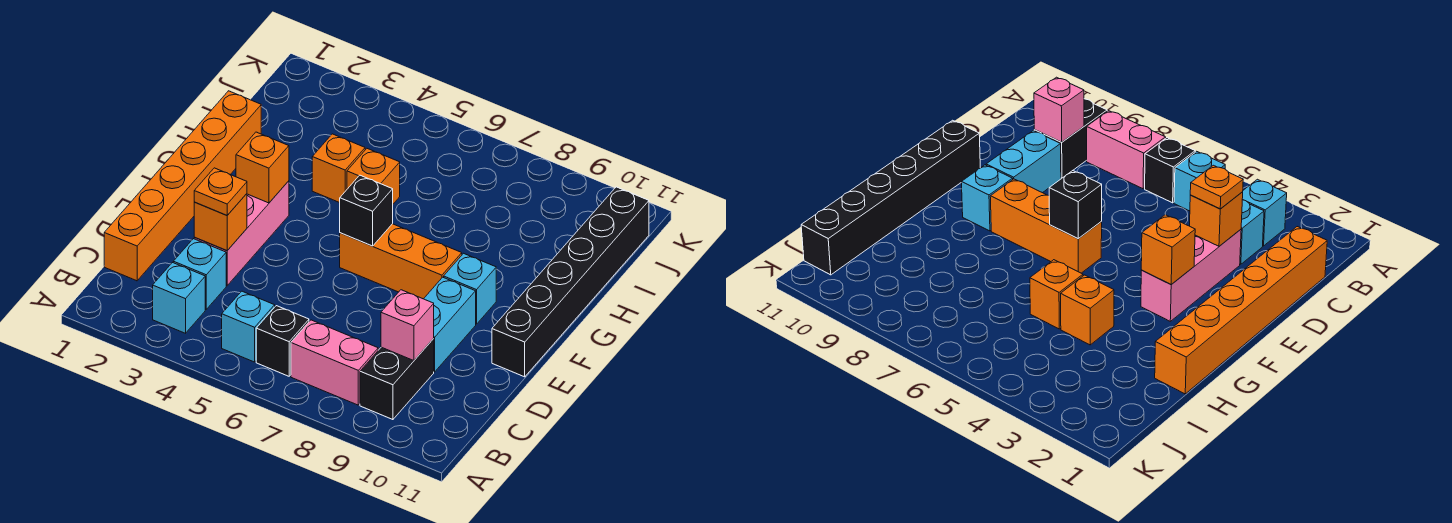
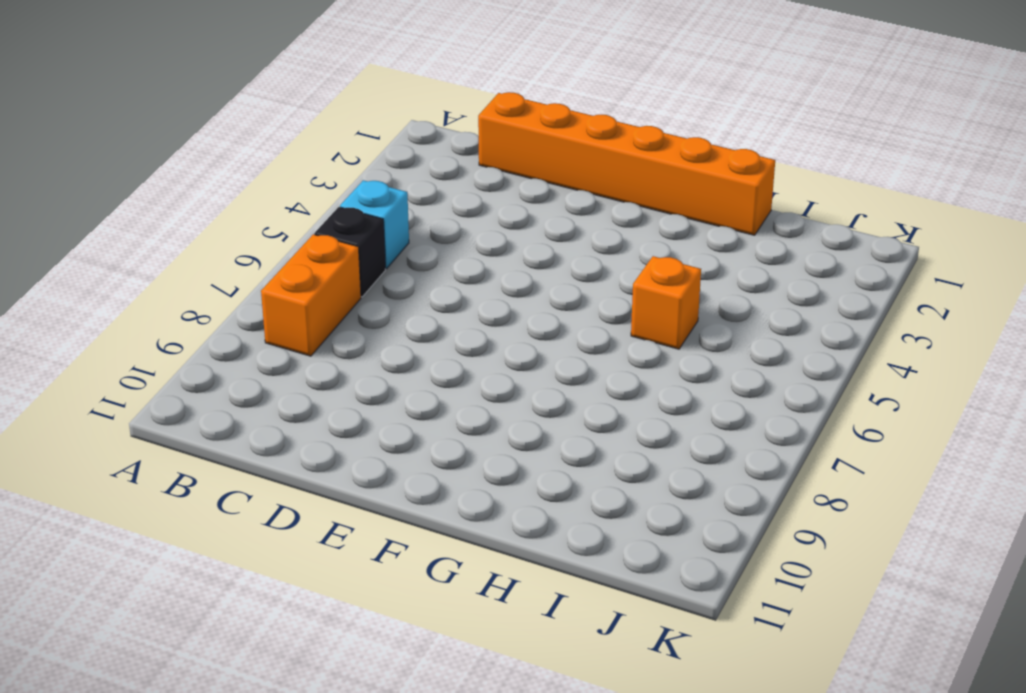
orange 1x2 brick [261,234,361,356] -> pink 1x2 brick [291,320,378,405]
none -> cyan 1x1 brick [153,263,205,333]
none -> black 1x2 brick [360,339,434,420]
none -> cyan 1x1 brick [173,239,226,309]

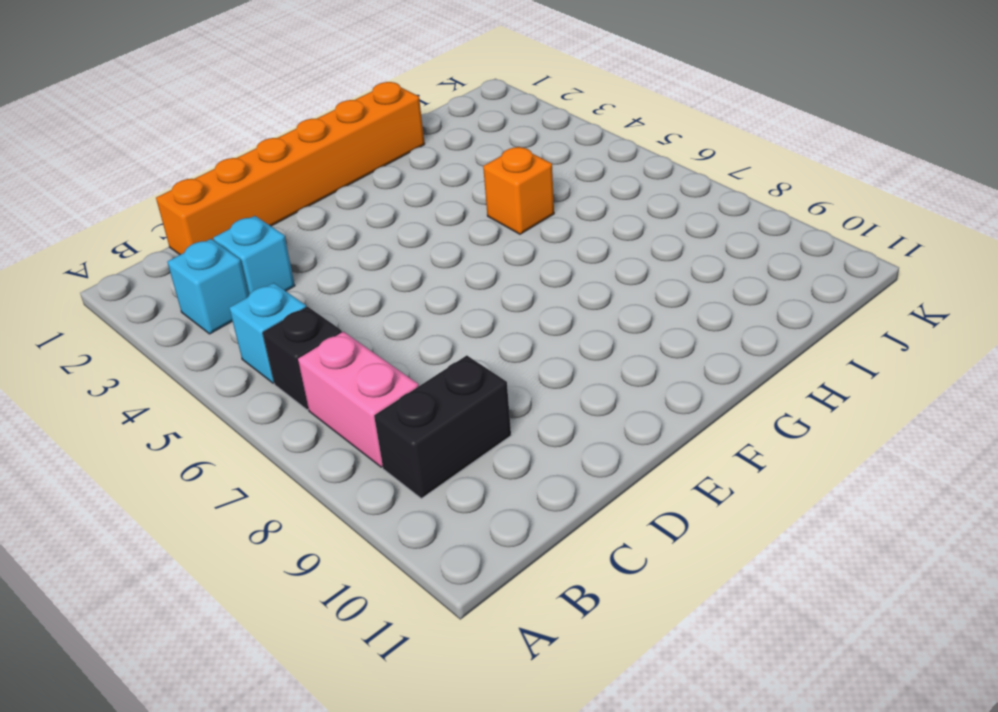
none -> pink 1x3 brick [194,181,289,286]
none -> cyan 1x2 brick [424,277,476,372]
none -> black 1x6 brick [492,187,649,377]

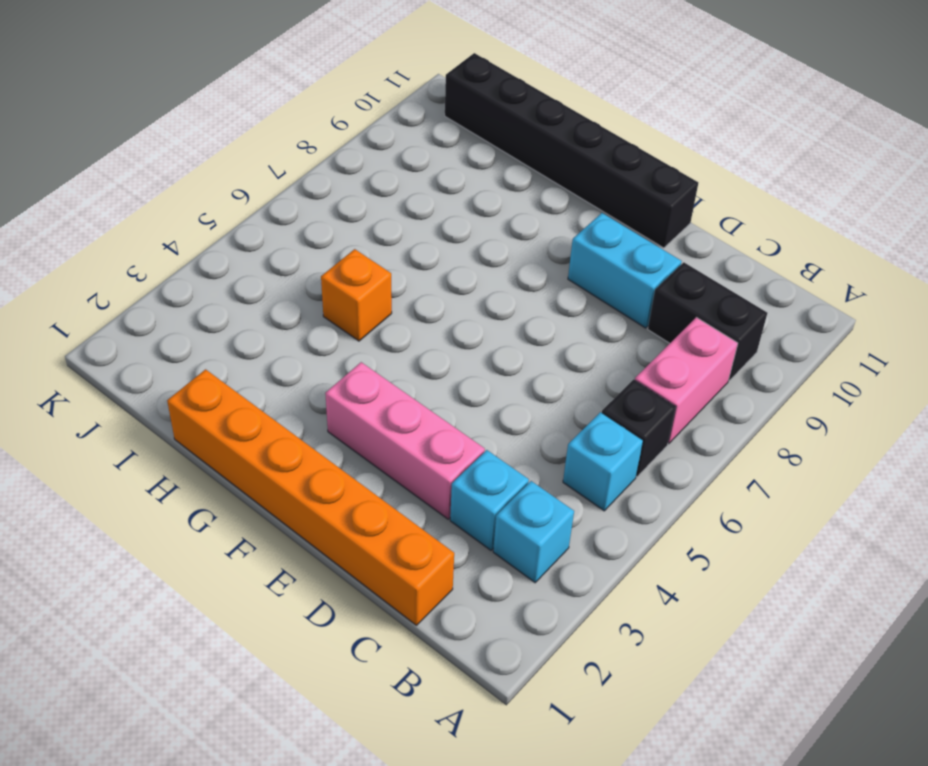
none -> orange 1x3 brick [340,224,462,299]
none -> cyan 1x1 brick [444,253,496,324]
none -> orange 1x1 brick [312,134,365,203]

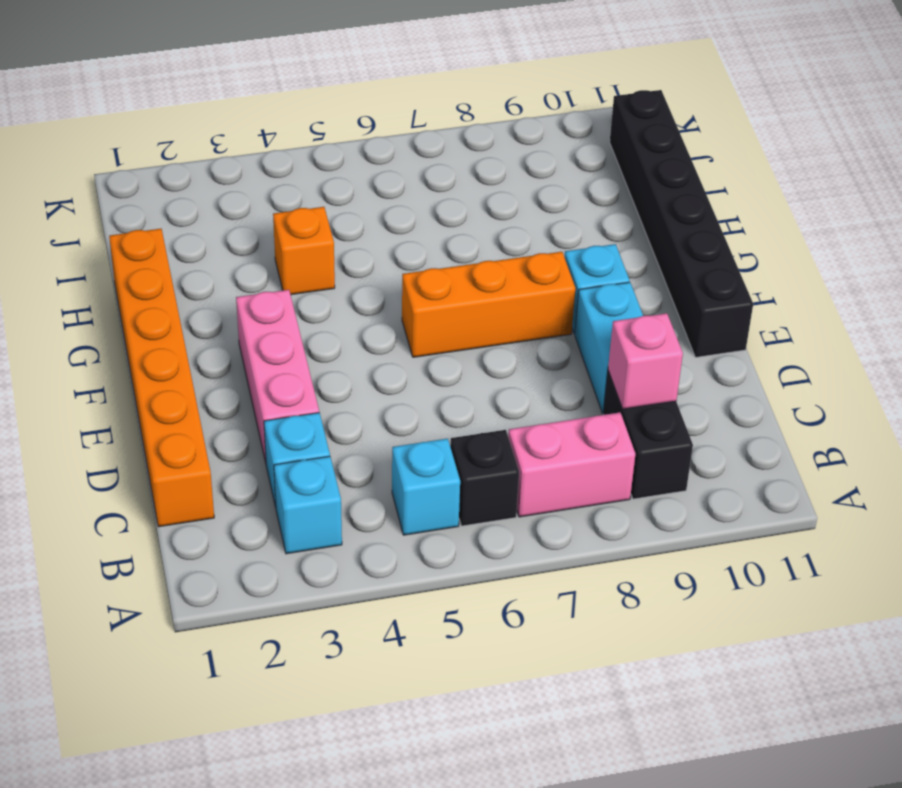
none -> orange 1x1 brick [347,149,400,204]
none -> orange 1x1 brick [194,194,247,251]
none -> orange 1x1 brick [236,132,289,203]

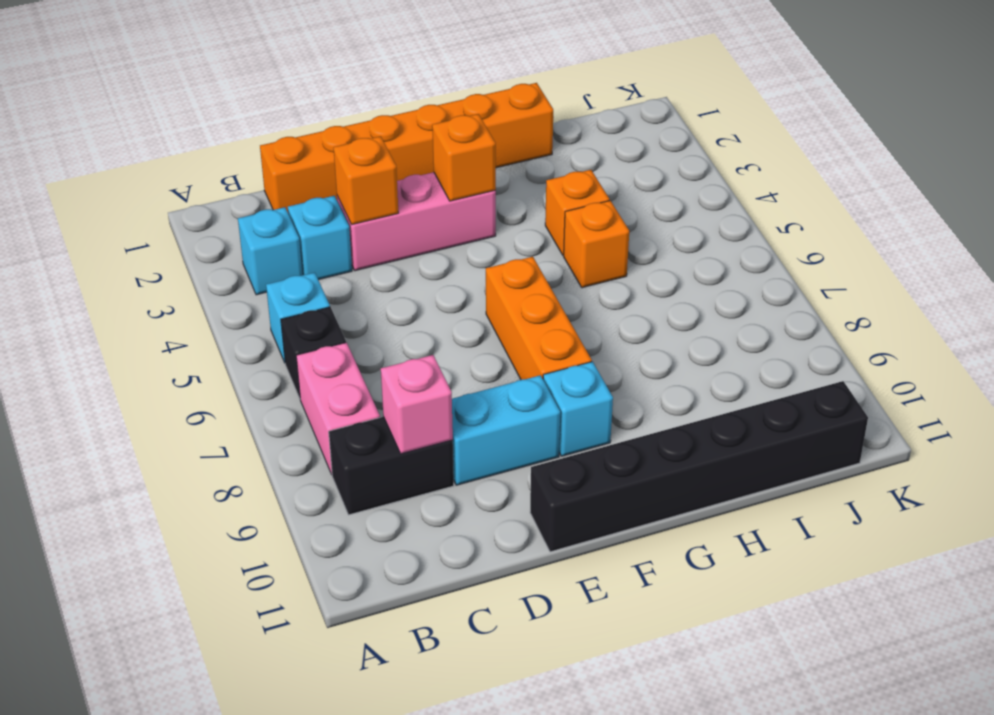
none -> black 1x1 brick [340,175,393,246]
none -> orange 1x1 plate [194,168,247,215]

